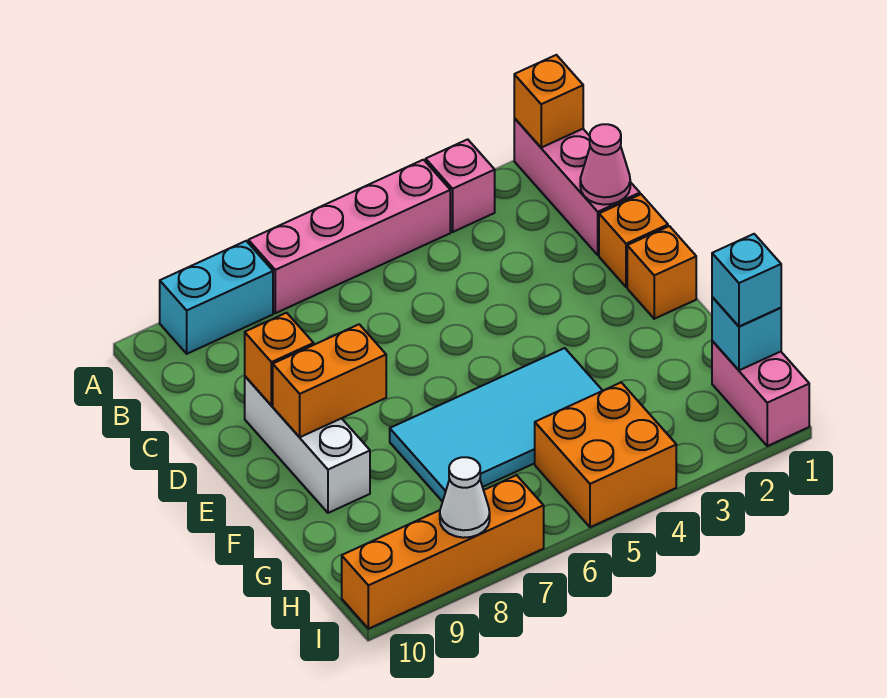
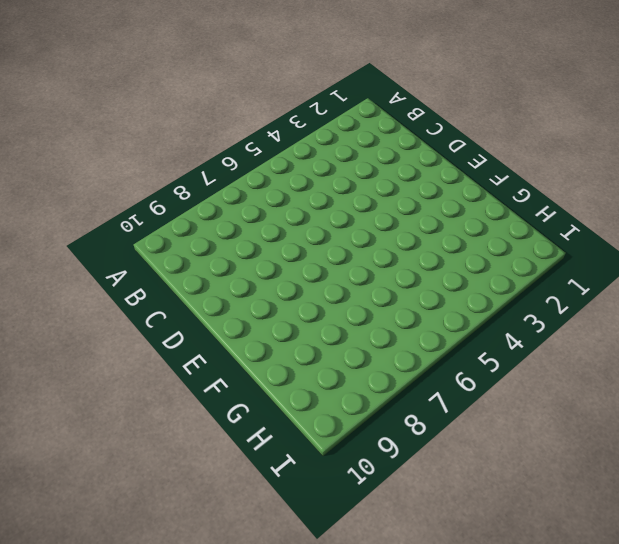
none -> pink 1x3 brick [514,118,640,255]
none -> pink 1x1 brick [426,139,495,232]
none -> pink 1x4 brick [248,160,450,313]

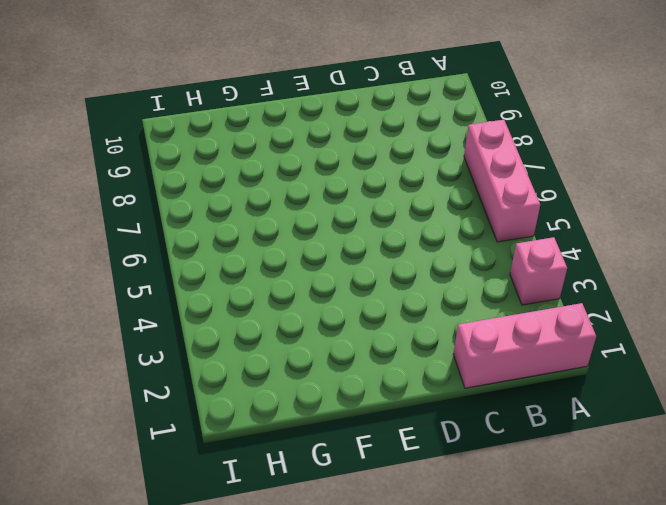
pink 1x3 brick [464,120,540,242] -> pink 1x4 brick [248,160,450,313]
none -> cyan 1x2 brick [160,241,273,354]
none -> orange 1x1 brick [599,194,668,287]
none -> white 1x3 brick [245,376,370,513]

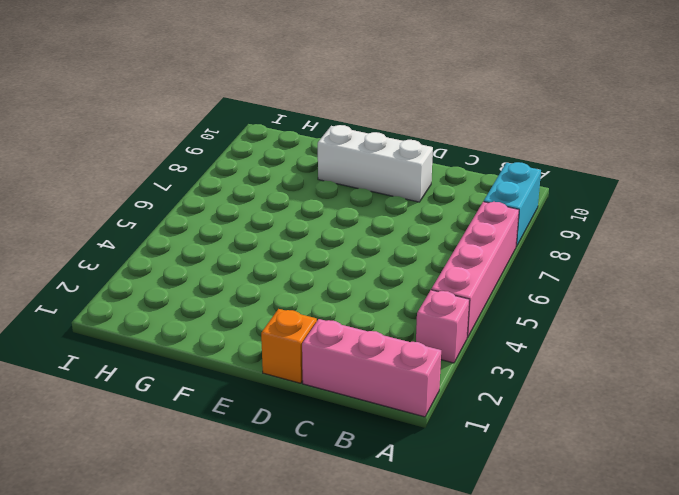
none -> orange 1x1 brick [627,226,696,319]
none -> cyan 2x4 tile [390,348,603,502]
none -> pink 1x2 brick [712,341,809,446]

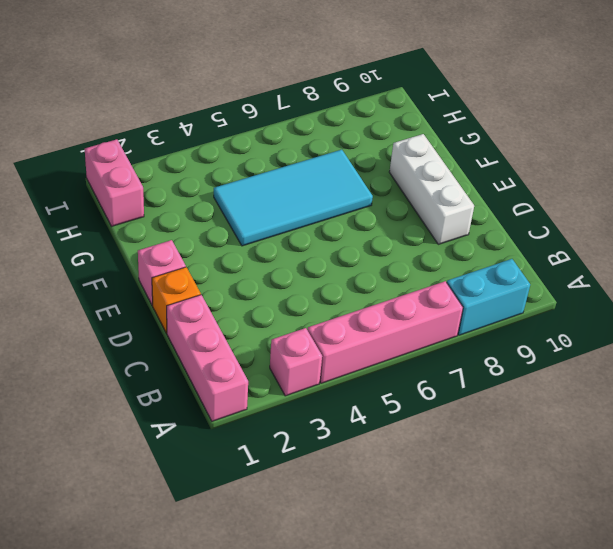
pink 1x1 brick [138,240,186,305] -> orange 1x1 brick [627,226,696,319]
none -> orange 2x2 brick [535,383,676,527]
none -> orange 1x4 brick [342,475,544,629]
none -> orange 1x1 brick [514,55,583,148]

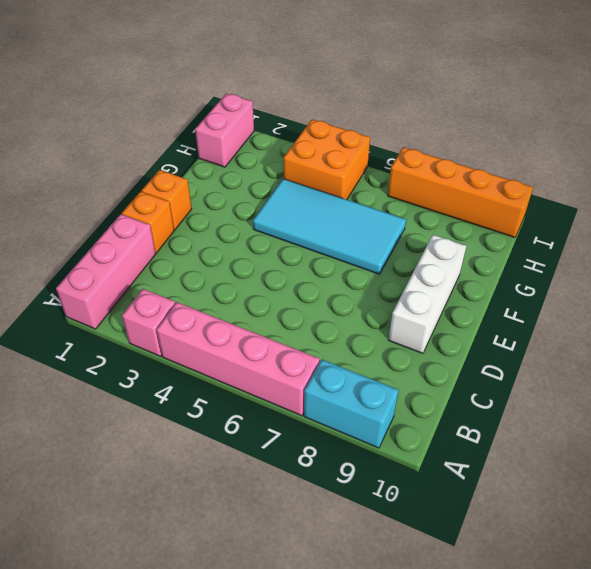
none -> orange 1x1 brick [514,55,583,148]
none -> pink 1x1 cone [580,124,630,205]
none -> orange 1x1 brick [245,313,314,405]

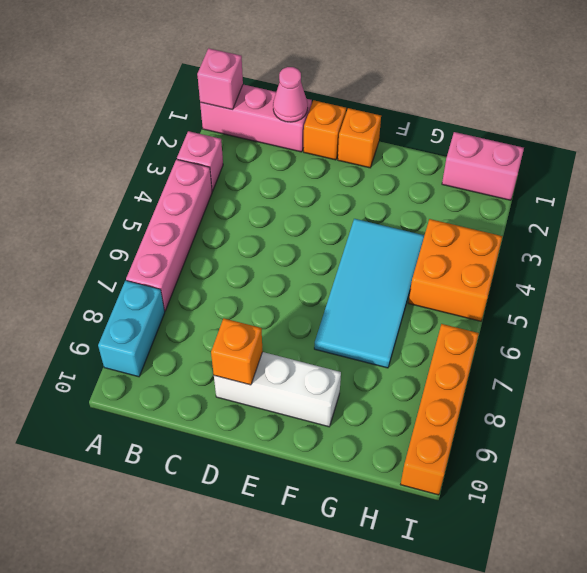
pink 1x1 brick [197,48,243,109] -> orange 1x1 brick [514,55,583,148]
none -> orange 1x2 brick [273,324,386,437]
none -> cyan 1x1 brick [712,297,781,370]
none -> white 1x1 cone [440,457,490,538]

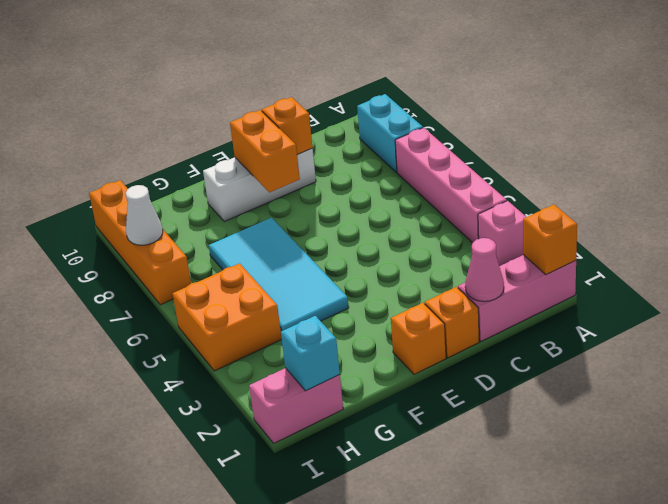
none -> cyan 1x1 brick [712,234,781,326]

